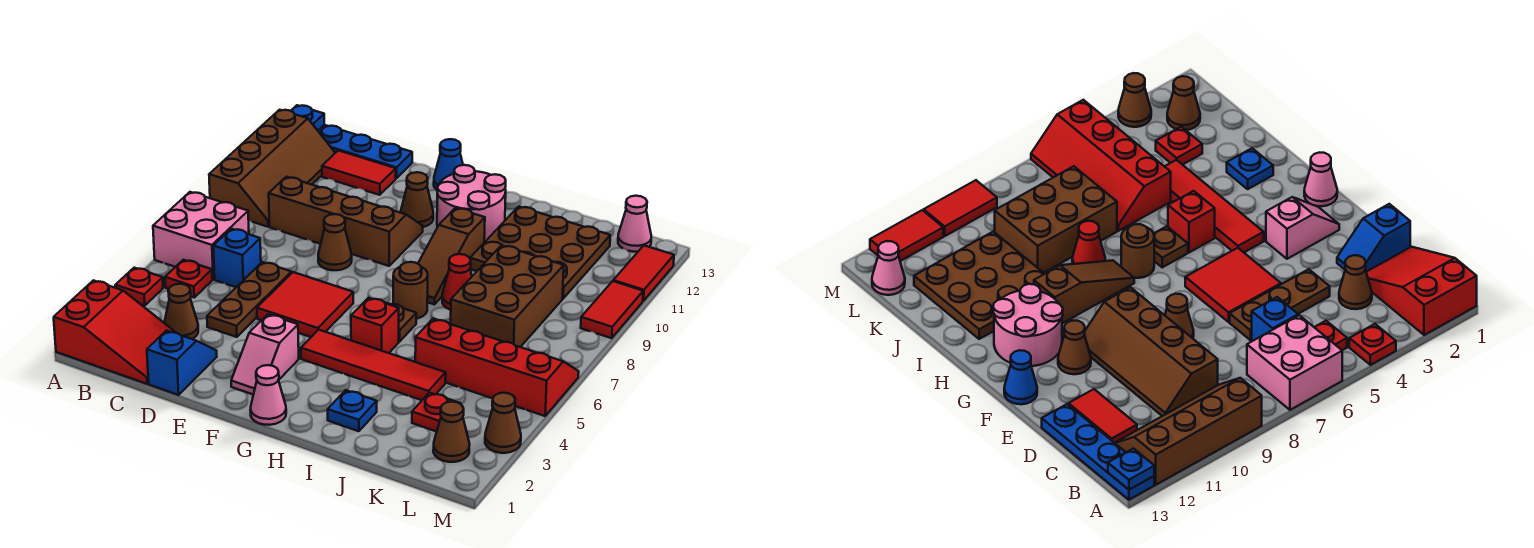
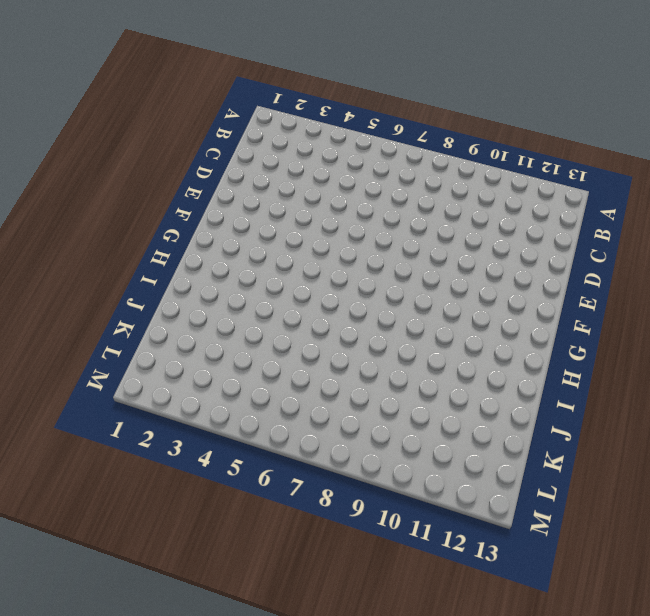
none -> red 2x3 slope [54,280,176,384]
none -> red 1x1 plate [115,268,163,306]
none -> pink 2x2 brick [153,192,249,279]
none -> brown 2x4 slope [209,110,335,227]

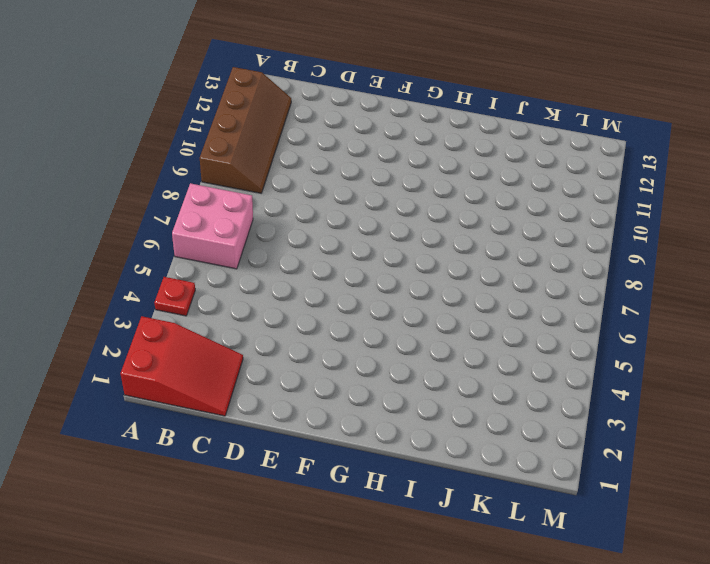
none -> blue 1x4 plate [318,125,412,178]
none -> red 1x1 plate [165,260,212,297]
none -> brown 1x1 cone [164,284,198,339]
none -> blue 1x1 brick [213,229,261,287]

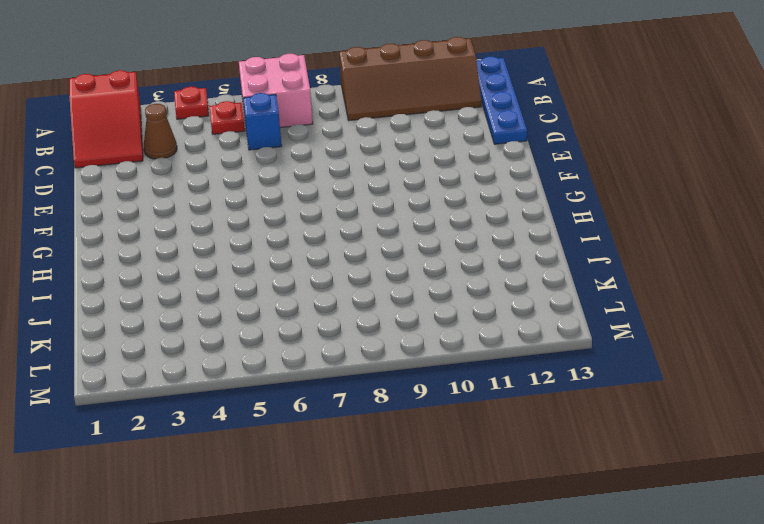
none -> brown 2x4 slope [269,177,423,266]
none -> red 1x2 tile [322,150,396,195]
none -> blue 1x2 slope [147,330,217,395]
none -> brown 1x3 plate [207,262,291,337]

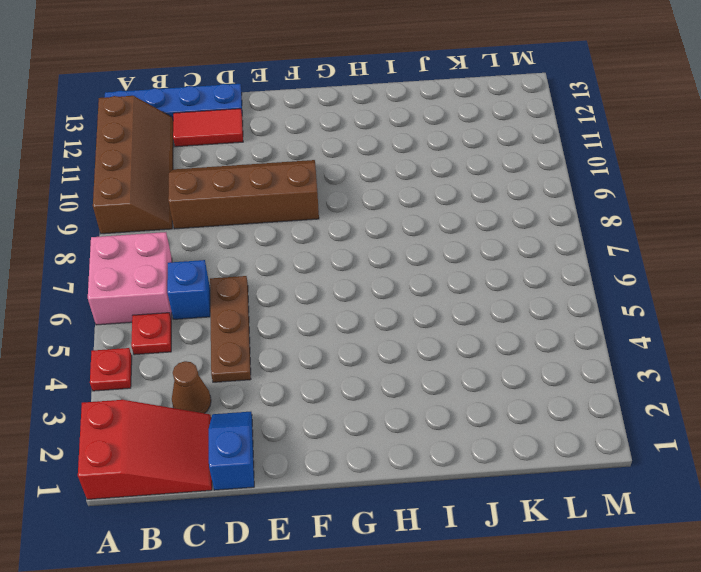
none -> red 2x2 tile [257,272,353,337]
none -> brown 1x1 cone [318,214,352,270]
none -> pink 1x2 slope [231,314,299,395]
none -> brown 1x1 cone [401,172,433,227]

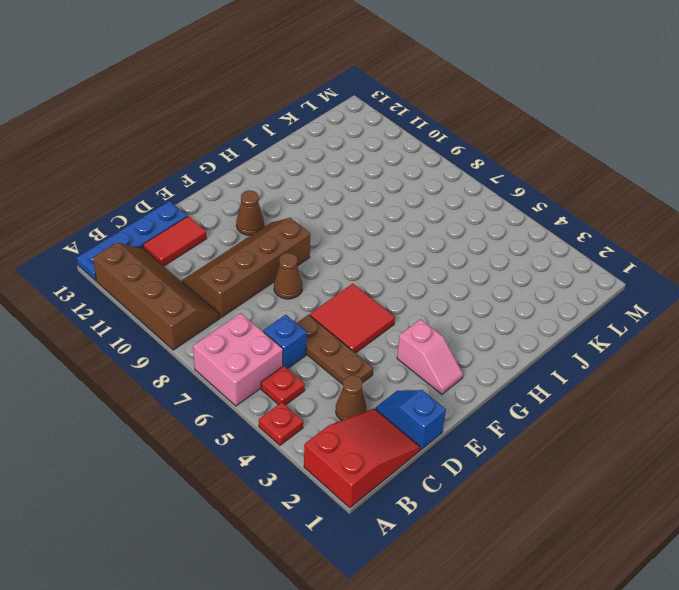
none -> blue 1x1 cone [434,139,463,190]
none -> pink 1x1 cone [250,365,286,425]
none -> red 1x4 tile [301,330,446,400]
none -> pink 2x2 round brick [437,165,506,242]

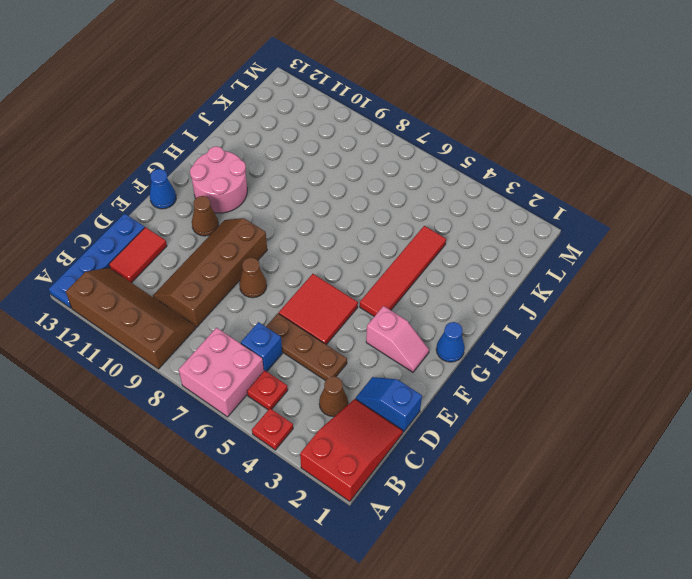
blue 1x1 cone [436,322,465,362] -> pink 1x1 cone [250,365,286,425]
none -> red 1x1 brick [351,298,399,353]
none -> brown 1x1 plate [386,303,416,342]
none -> brown 1x1 round brick [393,262,428,319]
none -> brown 1x3 slope [418,208,485,304]

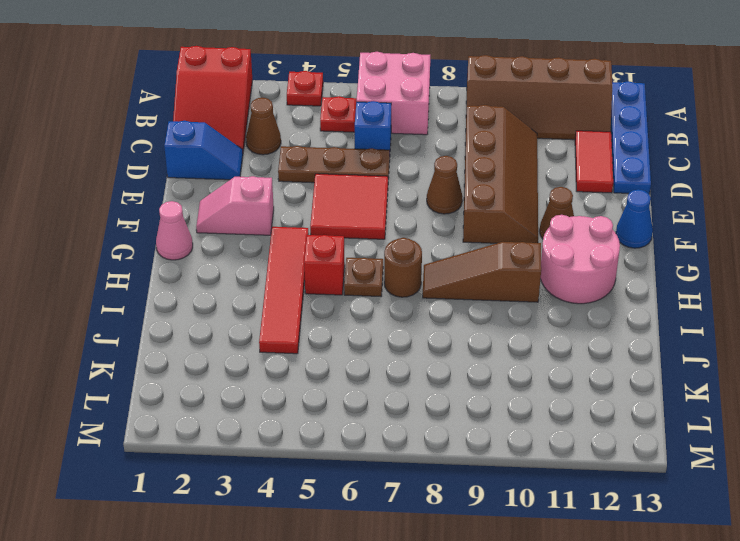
none -> blue 1x1 plate [328,390,377,431]
none -> red 1x1 cone [442,254,472,310]
none -> brown 3x3 plate [470,206,610,299]
none -> red 2x4 slope [415,319,579,416]

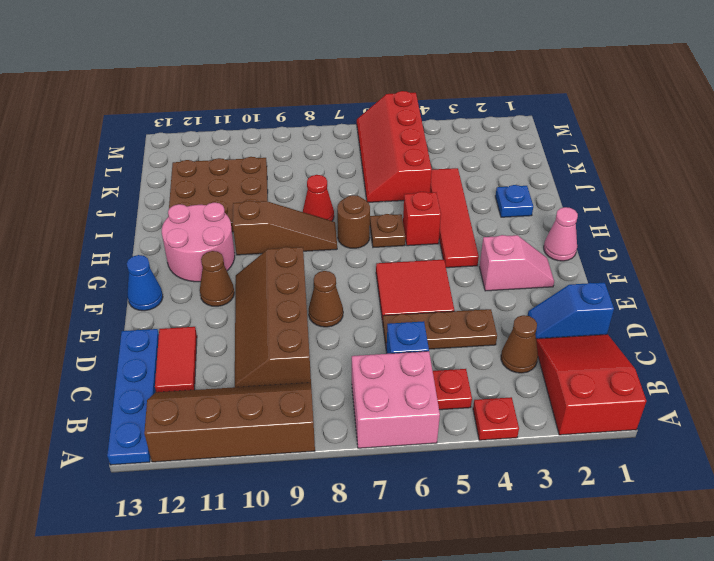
none -> brown 2x3 brick [451,245,564,347]
none -> red 1x1 plate [412,393,461,432]
none -> brown 1x1 cone [433,402,470,462]
none -> pink 1x1 cone [618,196,651,252]

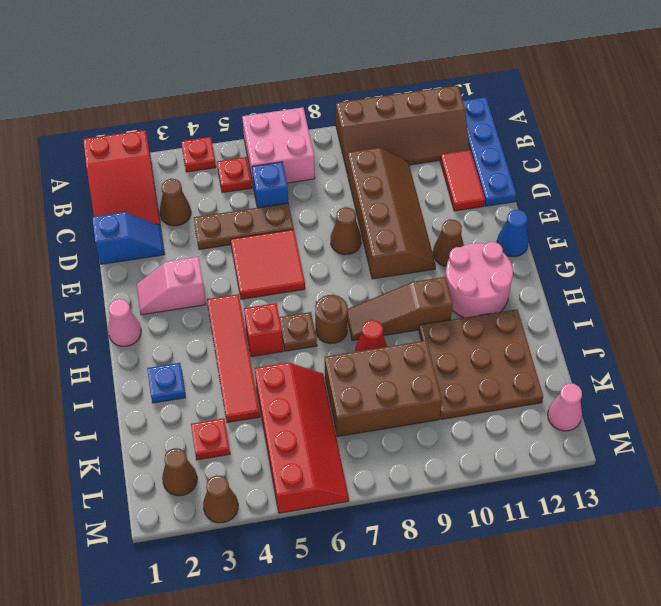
none -> red 1x2 tile [581,281,643,338]
none -> red 1x2 tile [613,246,674,301]
none -> blue 1x1 plate [291,105,324,130]

